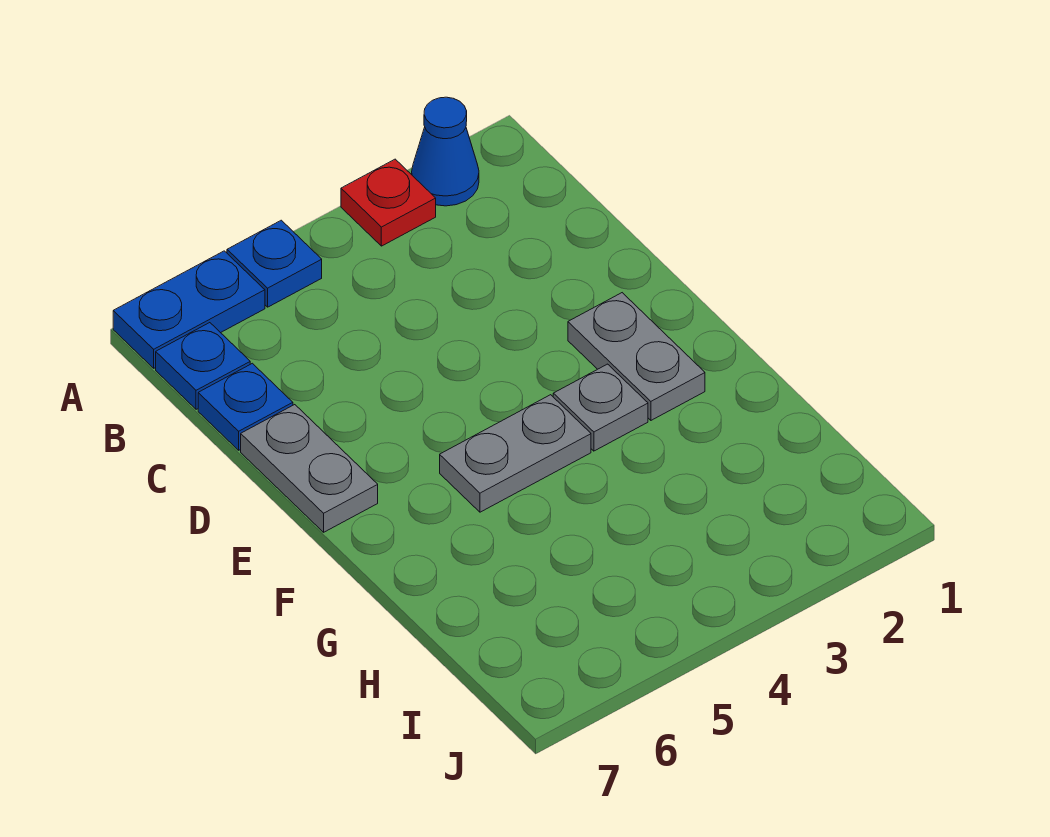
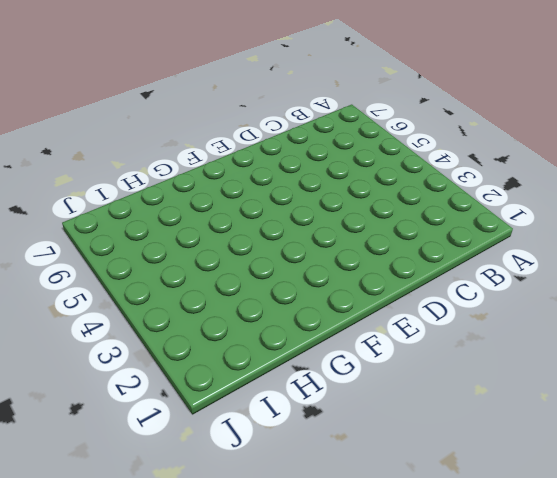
none -> blue 1x1 cone [412,97,479,206]
none -> red 1x1 plate [341,159,436,246]

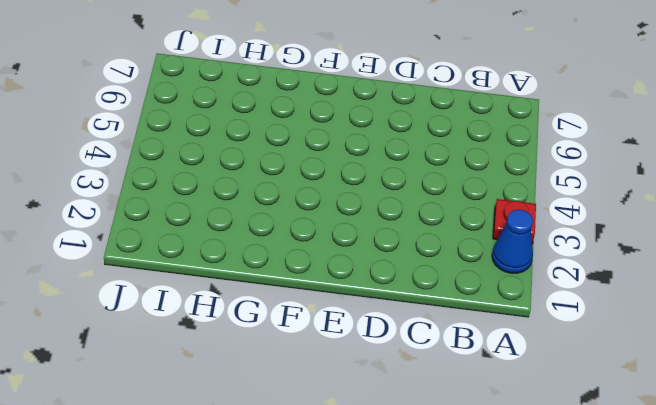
none -> blue 1x1 plate [227,220,322,307]
none -> blue 1x2 plate [113,251,265,368]

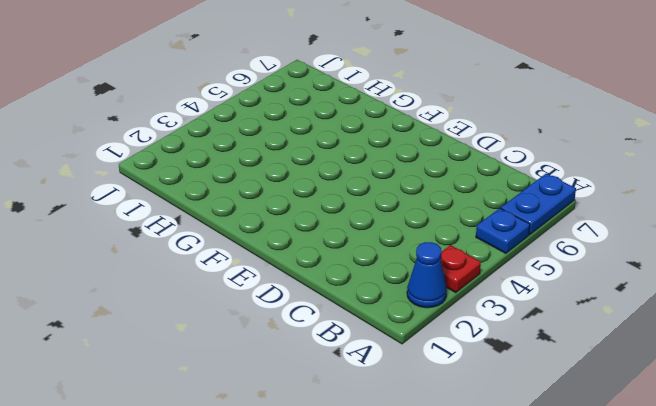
none -> blue 1x1 plate [156,323,250,409]
none -> blue 1x1 plate [198,363,293,450]

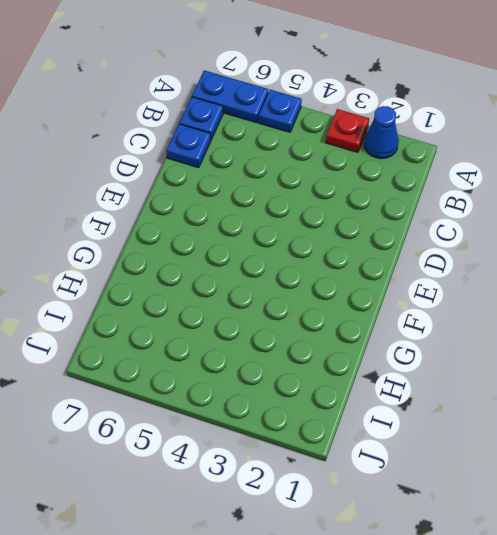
none -> grey 1x2 plate [241,405,378,532]
none -> grey 1x2 plate [568,293,705,420]

